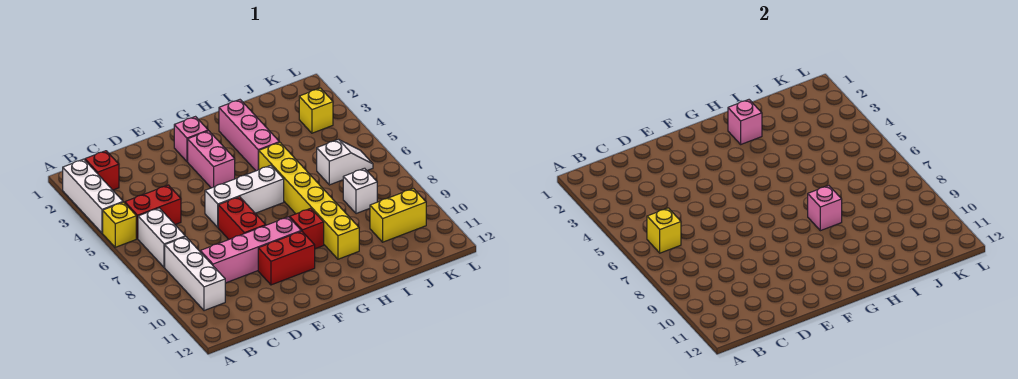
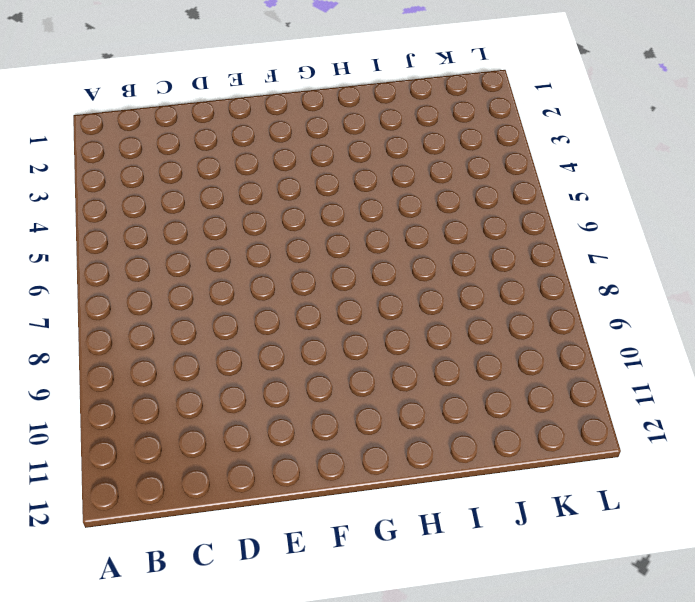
none -> white 1x3 brick [63,159,123,233]
none -> yellow 1x1 brick [103,202,136,247]
none -> red 1x1 brick [85,151,119,190]

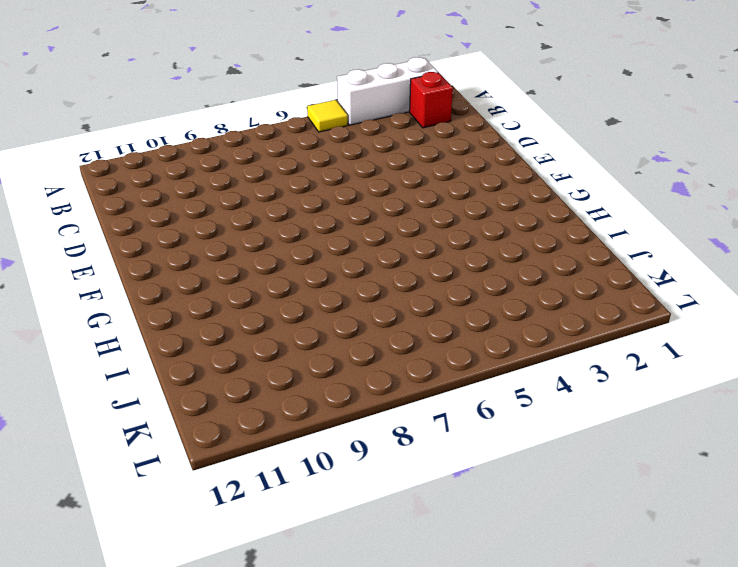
yellow 1x1 tile [307,100,348,132] -> yellow 1x1 brick [103,202,136,247]
none -> red 1x2 brick [125,185,181,239]
none -> white 1x2 brick [138,208,185,268]
none -> white 1x3 brick [165,237,225,311]

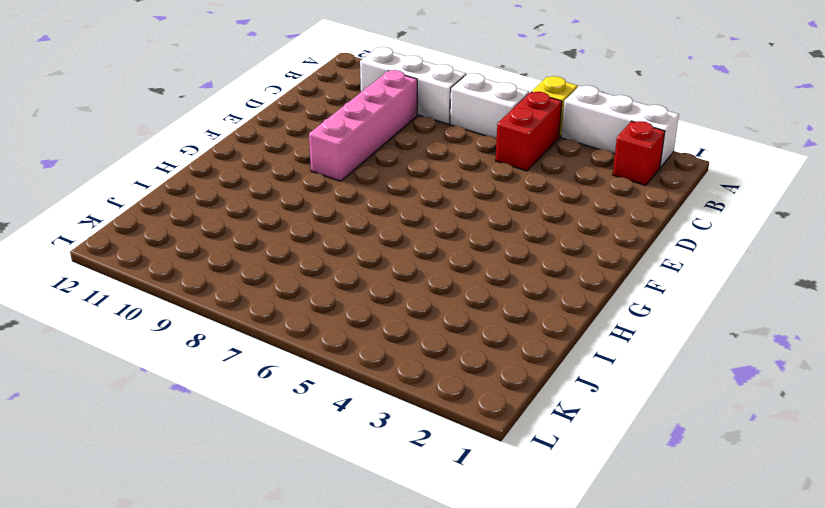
none -> white 1x3 brick [205,165,284,227]
none -> red 1x2 brick [218,197,266,239]
none -> red 1x2 brick [258,231,315,285]

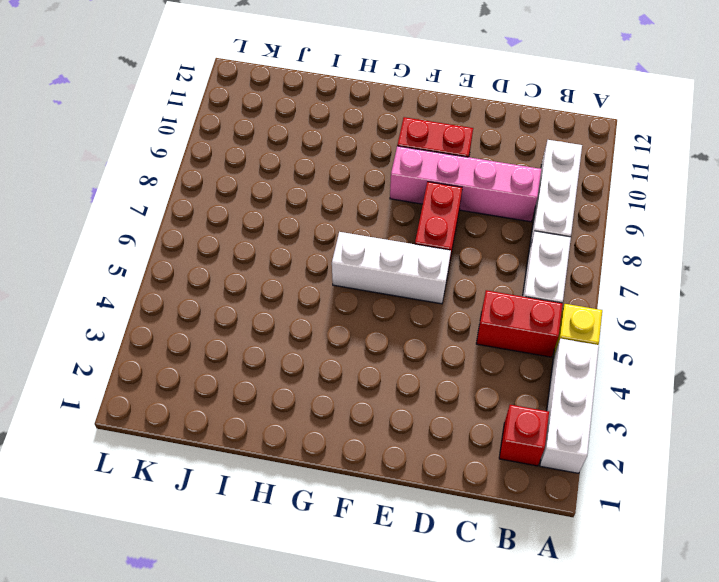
none -> pink 1x1 brick [174,117,208,162]
none -> pink 1x2 brick [188,131,235,188]
none -> red 1x1 brick [290,208,324,249]

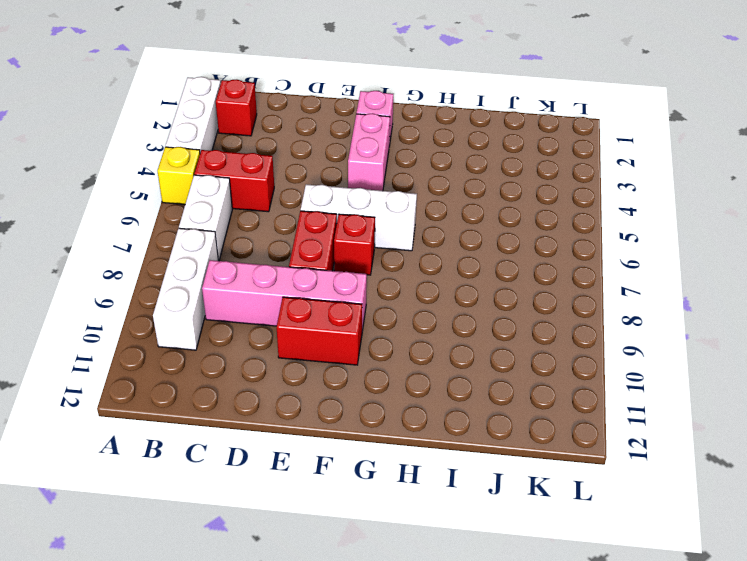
red 1x1 brick [334,214,375,275] -> red 1x1 brick moved to [290,208,324,249]
none -> pink 1x3 brick [219,100,279,171]
none -> yellow 1x6 brick [259,142,359,259]
none -> white 1x2 slope [317,139,373,185]

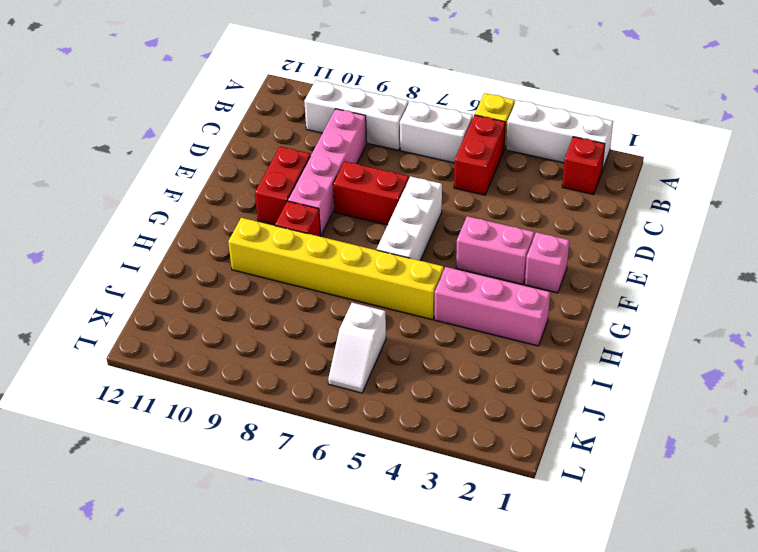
none -> white 1x1 brick [343,168,377,214]
none -> yellow 1x2 brick [370,189,426,242]
none -> yellow 1x1 brick [299,88,333,133]

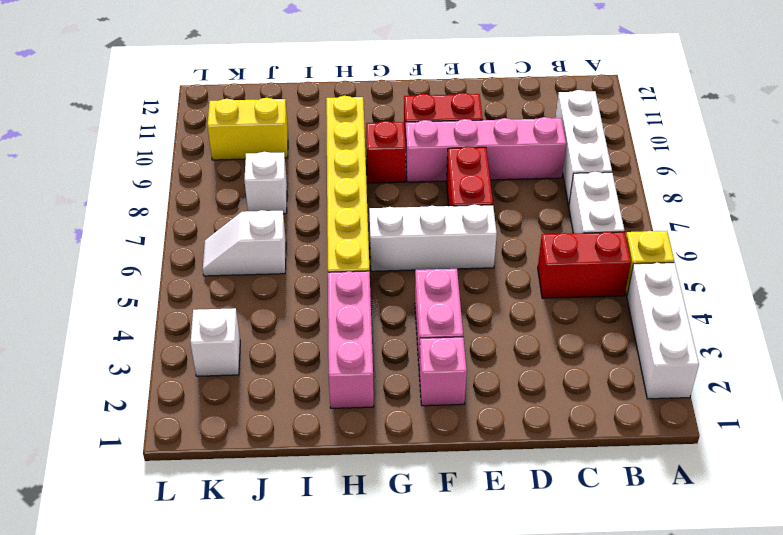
white 1x1 brick [191,308,240,376] -> yellow 1x1 brick [299,88,333,133]
none -> red 1x1 brick [85,151,119,190]
none -> yellow 1x1 brick [647,208,681,253]
none -> pink 1x1 brick [728,100,762,144]

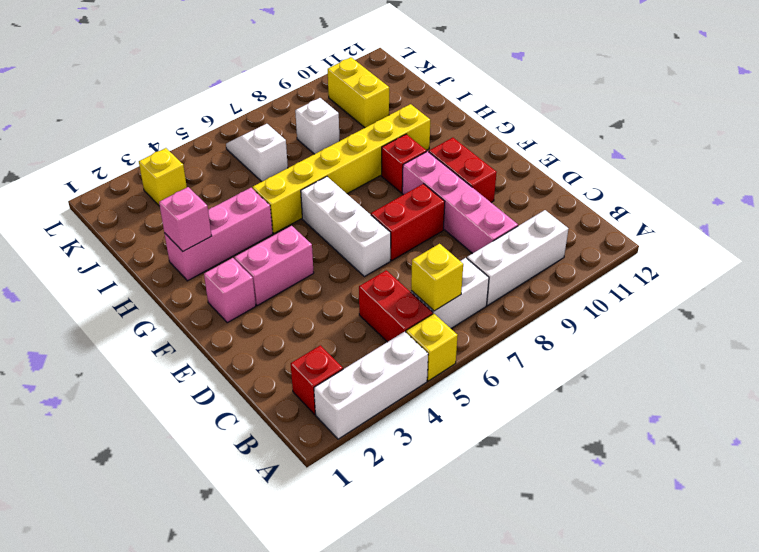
none -> pink 1x1 brick [808,186,842,231]

